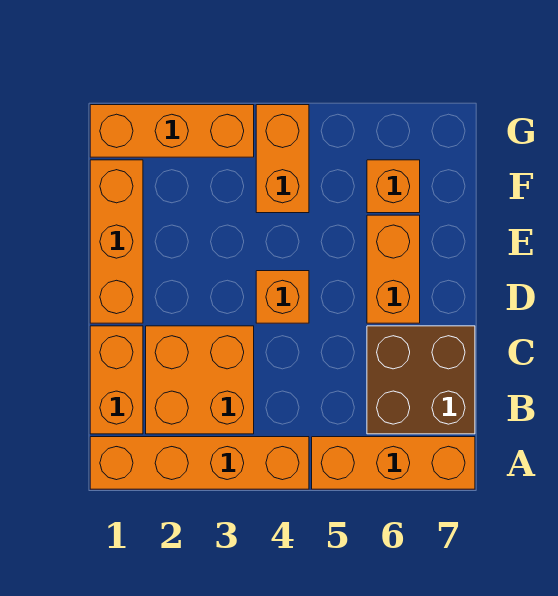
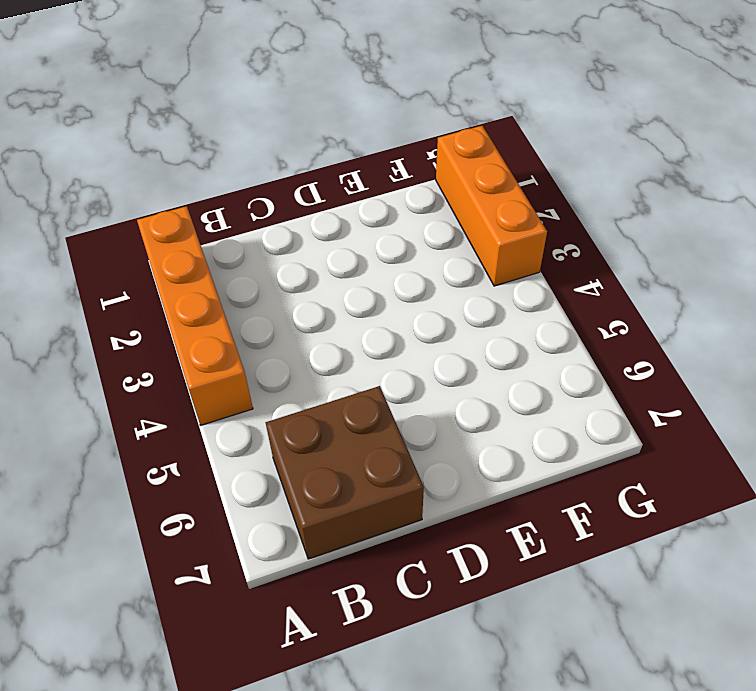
none -> orange 1x3 brick [312,437,475,489]
none -> orange 1x2 brick [90,326,143,434]

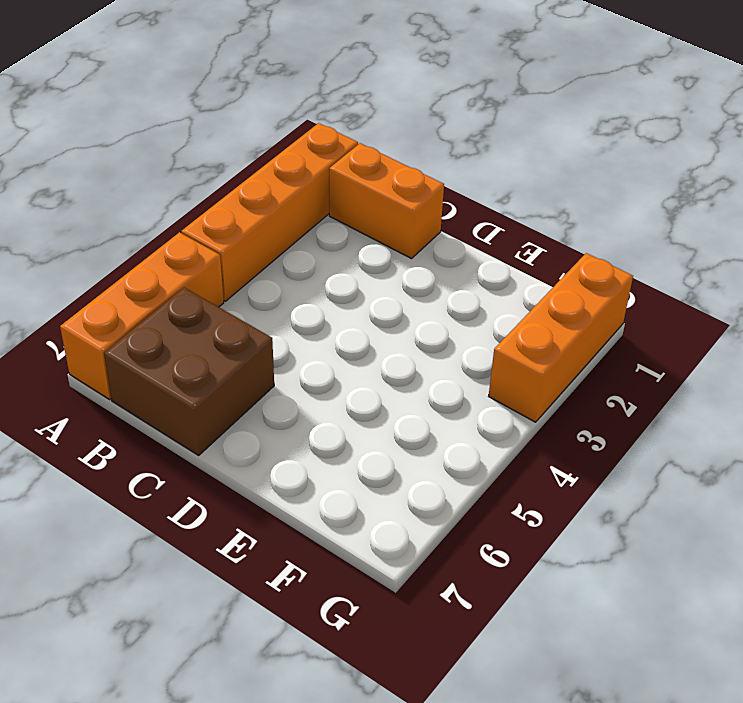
none -> orange 2x2 brick [146,326,254,434]
none -> orange 1x3 brick [90,160,143,323]

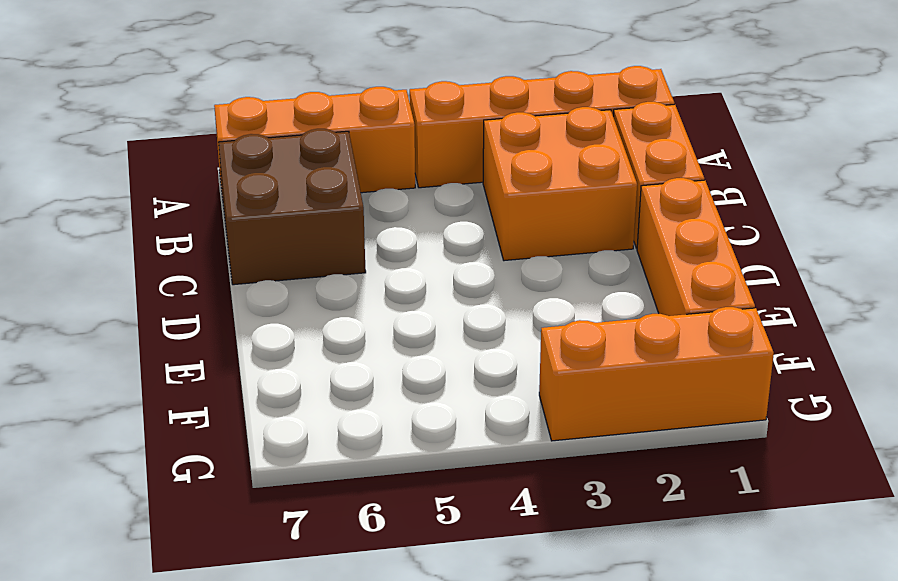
none -> orange 1x1 brick [256,271,309,323]
none -> orange 1x2 brick [367,215,420,323]

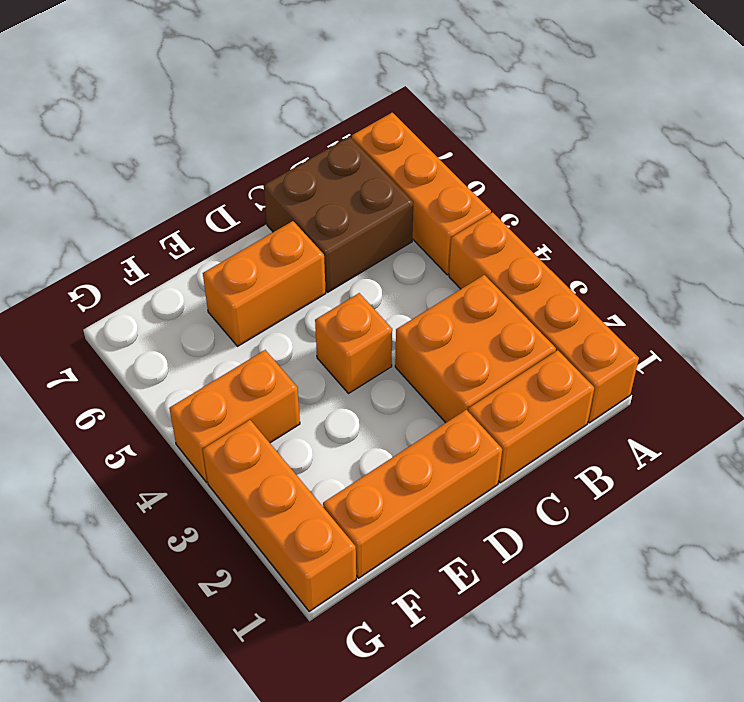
none -> orange 1x1 brick [367,160,420,213]

